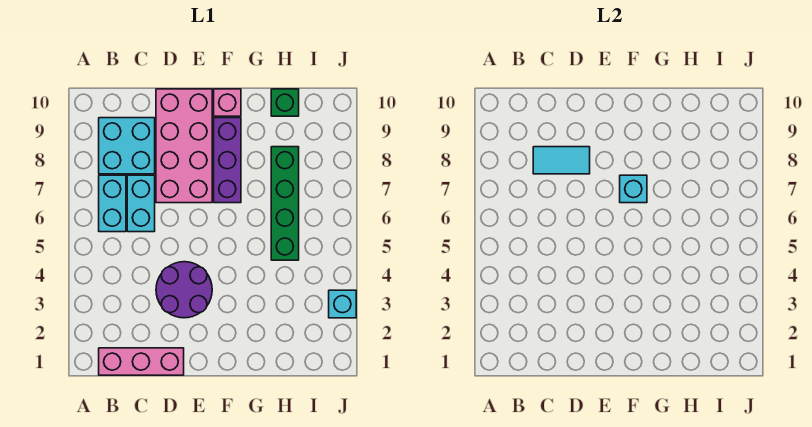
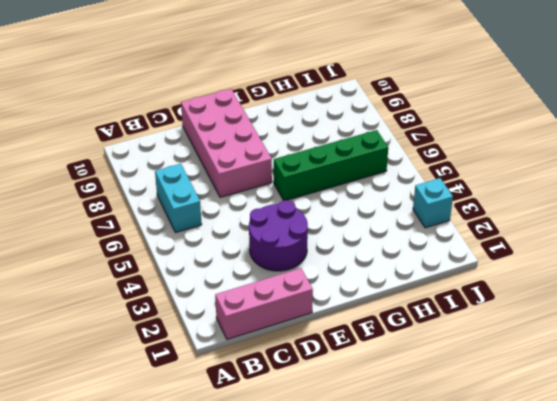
green 1x4 brick [274,130,388,201] -> green 1x4 brick turned to [271,147,299,260]
none -> cyan 2x2 brick [99,118,155,174]
none -> cyan 1x2 brick [127,175,155,232]
none -> purple 1x3 brick [214,118,241,203]

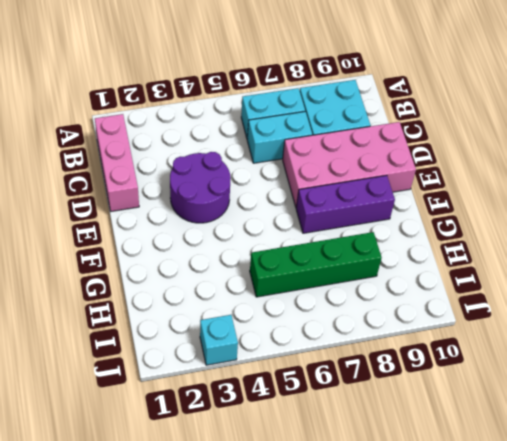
none -> pink 1x1 brick [214,89,241,116]
none -> green 1x1 brick [271,89,299,116]
none -> cyan 1x2 tile [533,147,590,174]

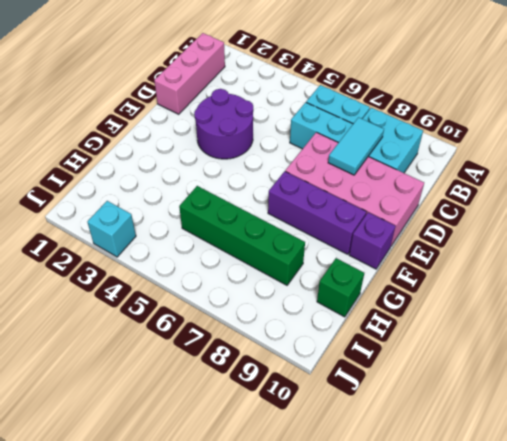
purple 1x1 brick [349,212,396,269] -> pink 1x1 brick [214,89,241,116]
none -> cyan 1x1 brick [620,175,647,203]

